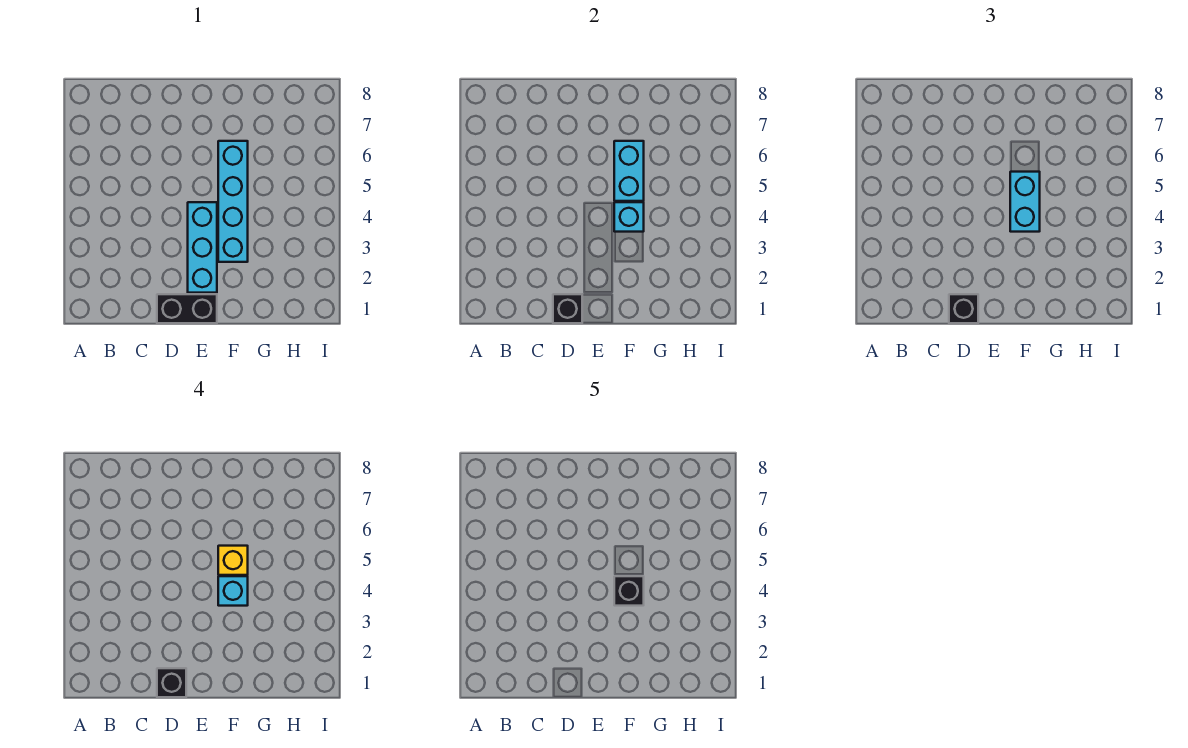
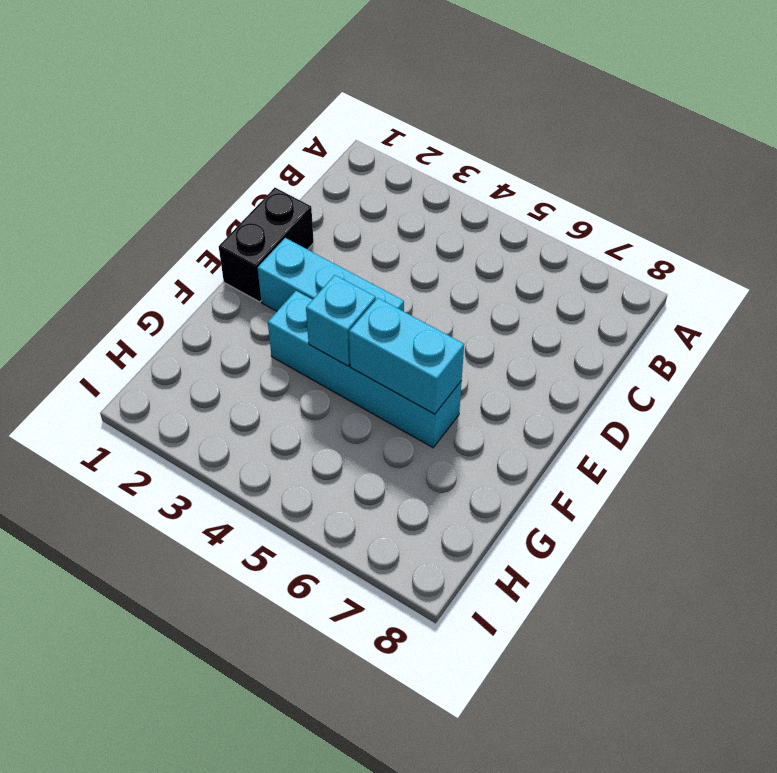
none -> black 1x1 brick [553,294,582,323]
none -> black 1x1 brick [949,294,978,323]
none -> cyan 1x2 brick [1010,172,1040,232]

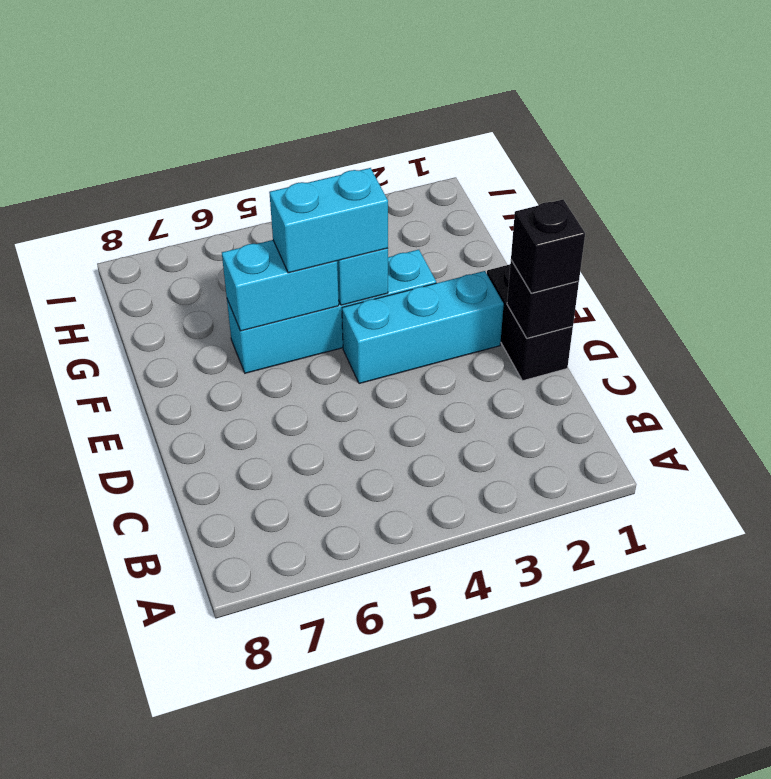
none -> black 1x1 brick [157,668,186,697]
none -> cyan 1x1 brick [218,576,248,606]
none -> yellow 1x1 brick [218,546,248,575]

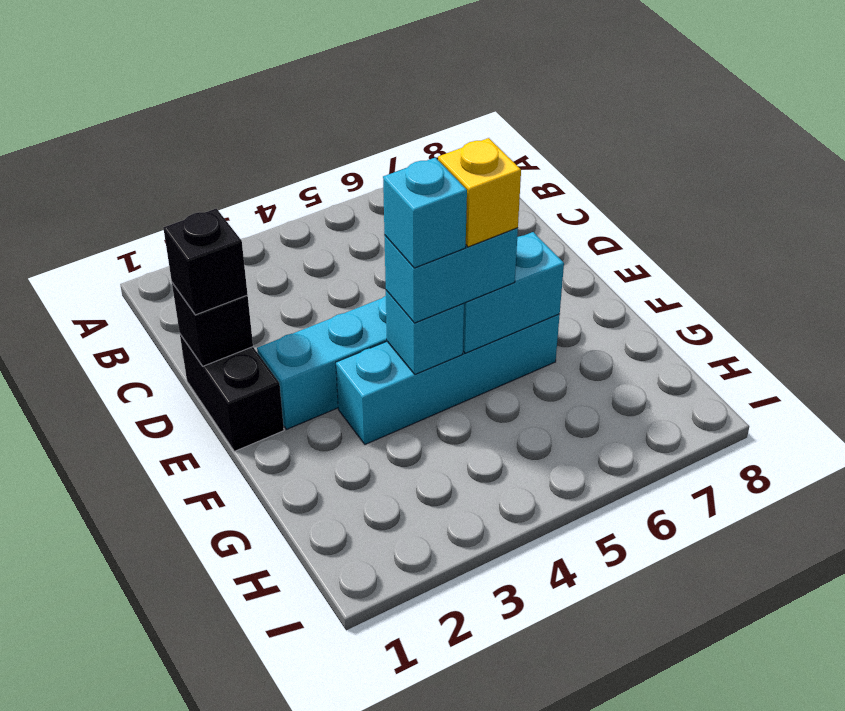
none -> black 1x1 brick [157,668,186,697]
none -> black 1x1 brick [614,576,644,606]

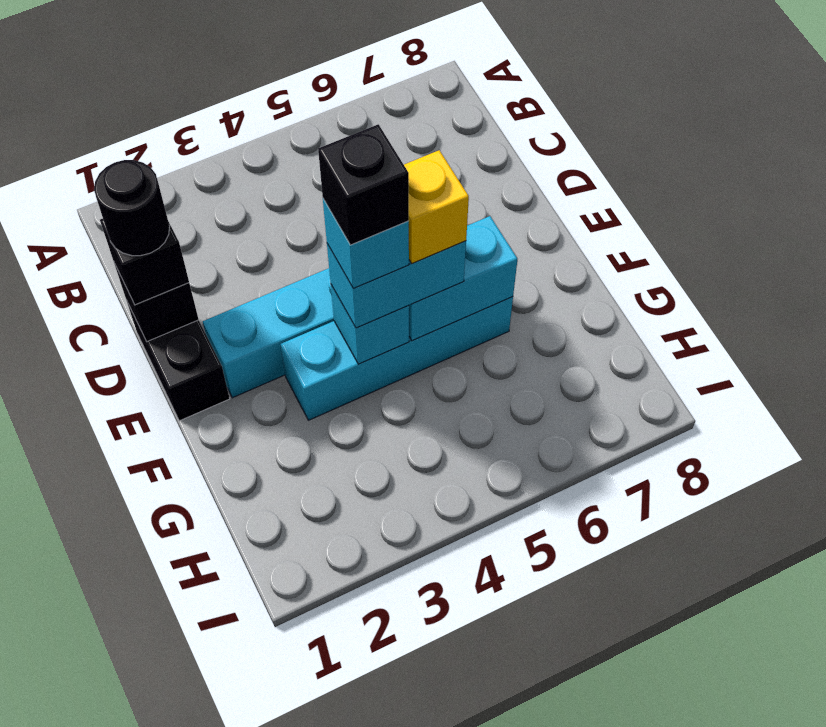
black 1x1 round brick [94,160,170,256] -> black 1x1 brick [157,668,186,697]

